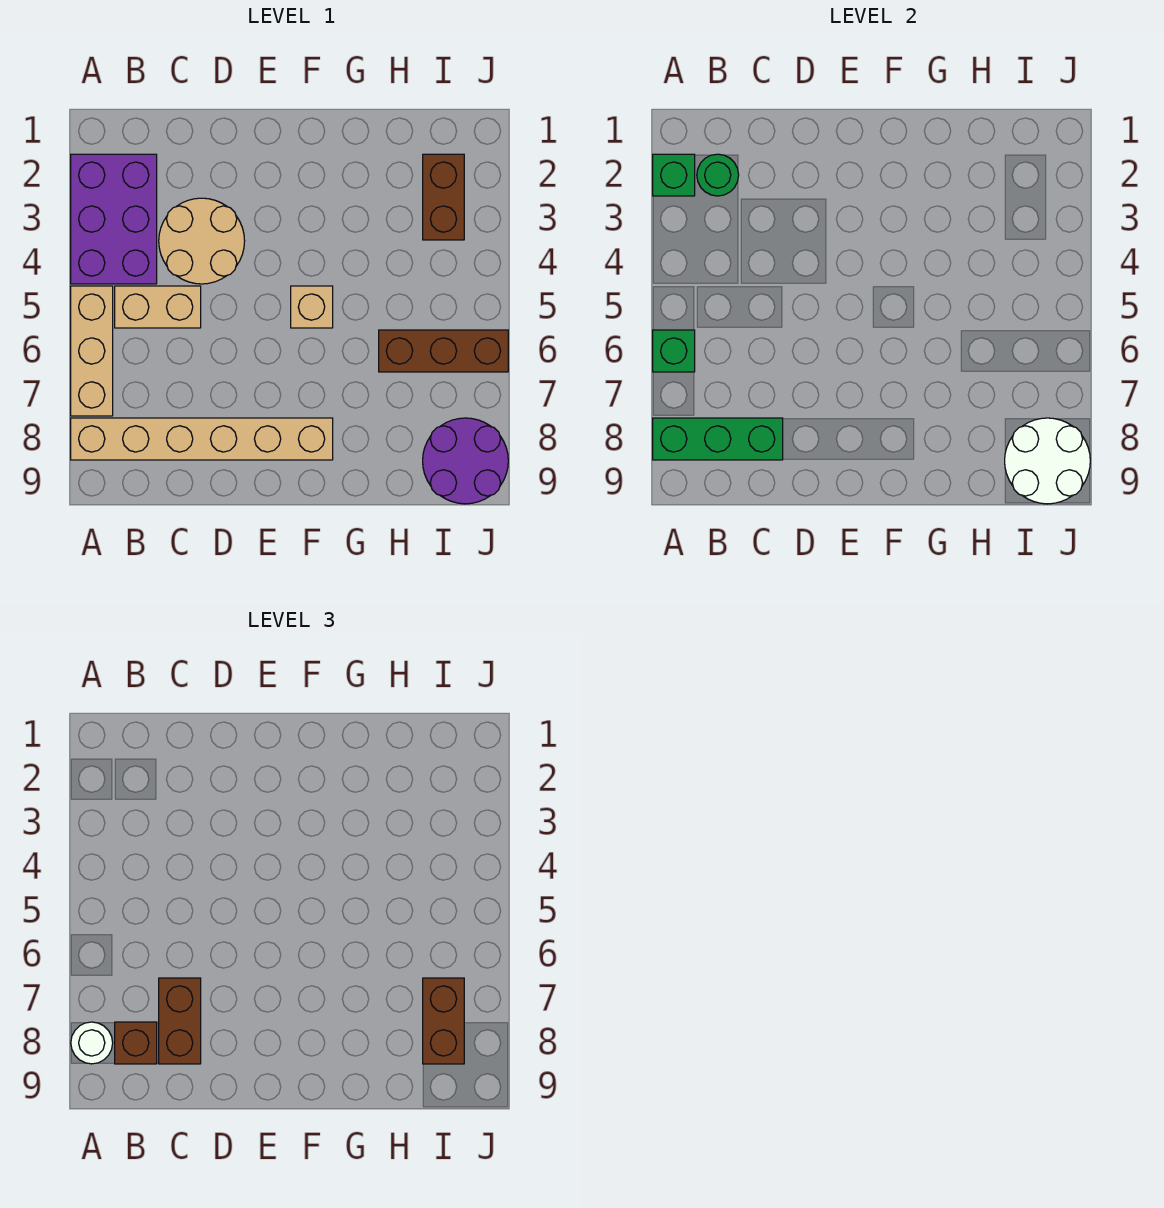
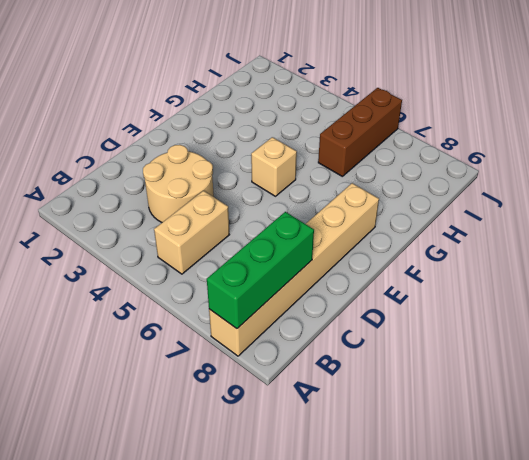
none -> purple 2x3 brick [71,154,157,284]
none -> tan 1x3 brick [71,286,113,416]
none -> brown 1x2 brick [423,154,464,240]

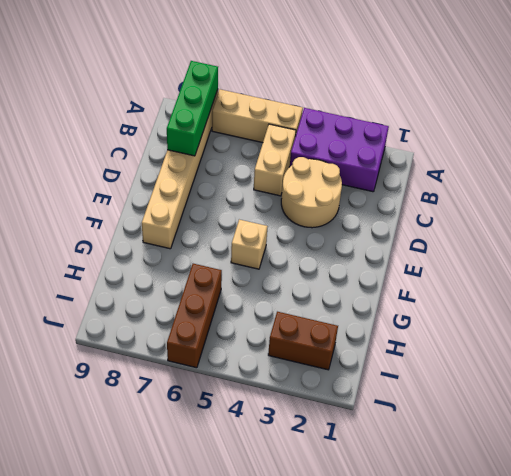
none -> purple 2x2 round brick [423,418,508,504]
none -> green 1x1 brick [653,154,695,196]
none -> green 1x1 brick [653,330,695,372]

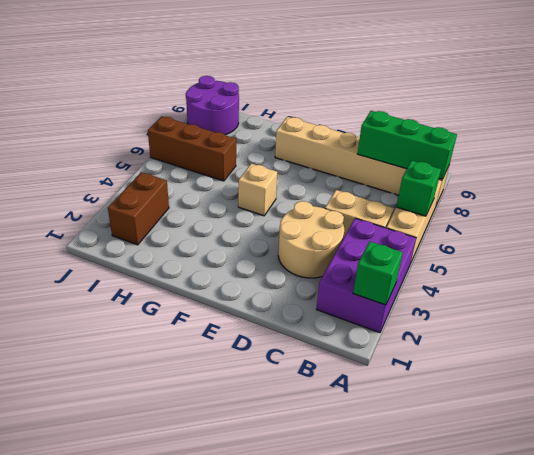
none -> green 1x1 round brick [697,154,739,196]
none -> white 2x2 round brick [1005,418,1090,504]
none -> white 1x1 round brick [71,1022,113,1064]

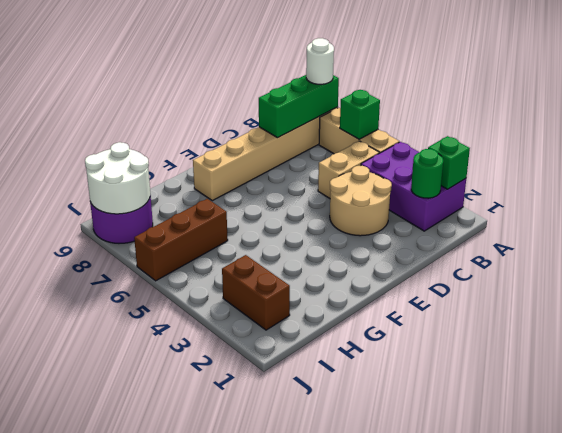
none -> tan 1x1 brick [291,286,333,328]
none -> brown 1x1 brick [115,1022,157,1064]
none -> brown 1x2 brick [159,978,201,1064]

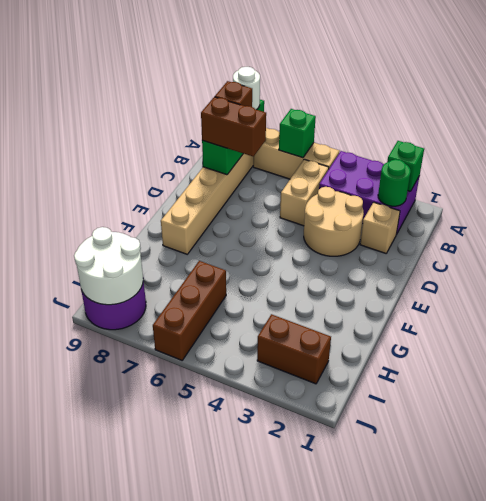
tan 1x1 brick [360,202,400,253] -> tan 1x1 brick moved to [291,286,333,328]
none -> brown 1x2 brick [423,978,464,1064]

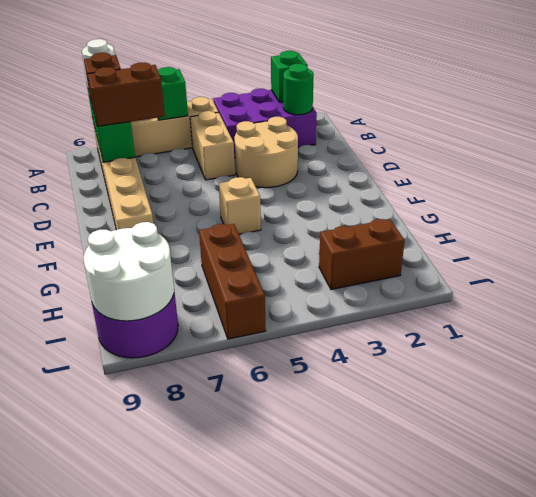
none -> brown 1x2 brick [423,978,464,1064]

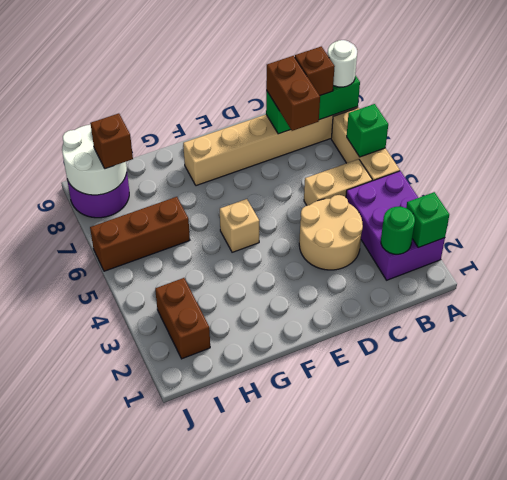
brown 1x1 brick [90,113,133,169] -> brown 1x2 brick [423,978,464,1064]

